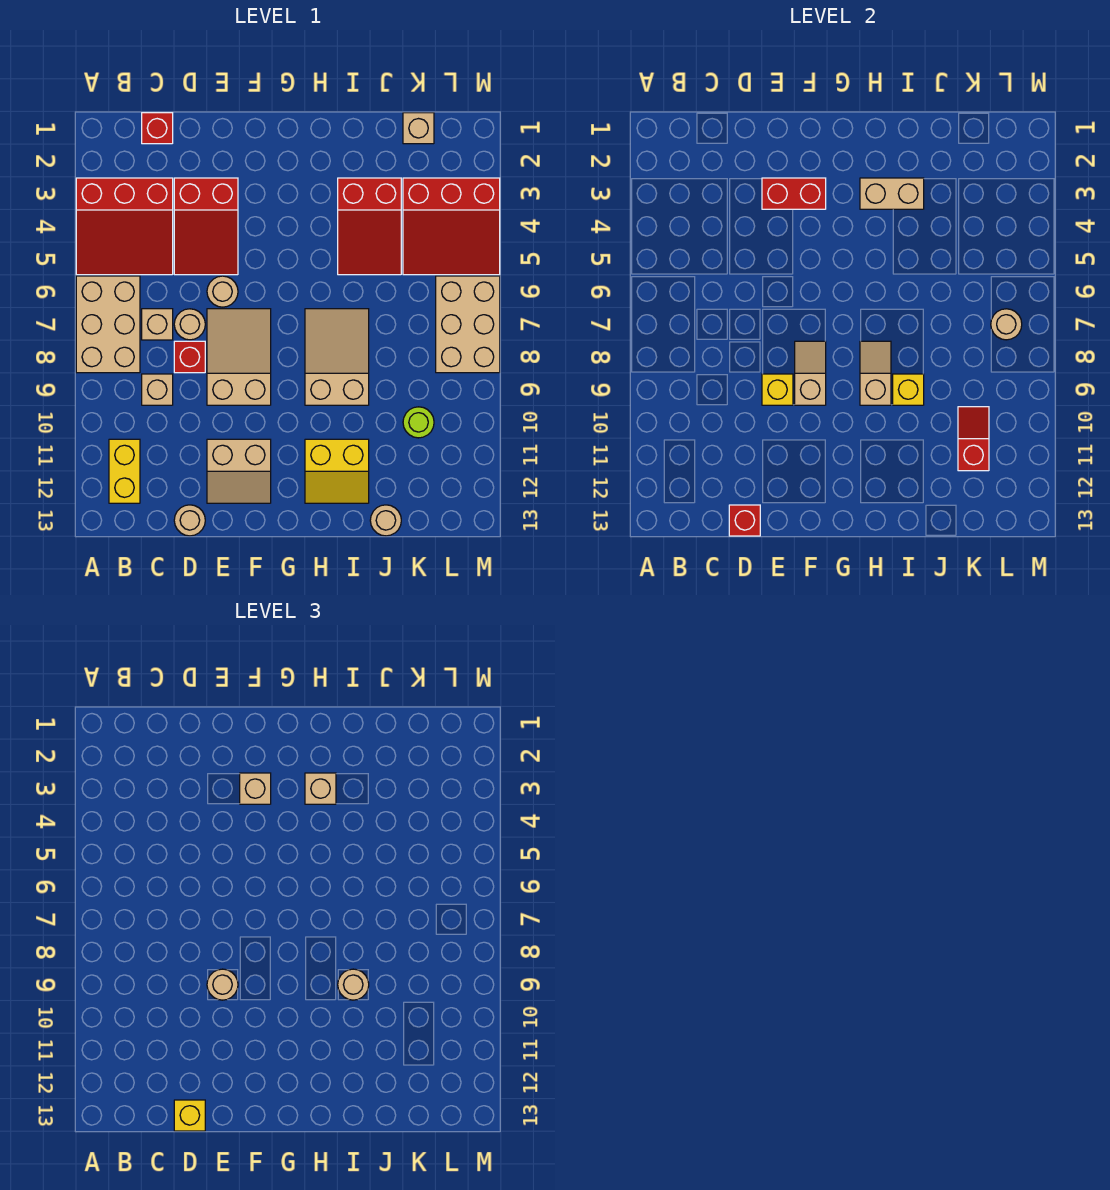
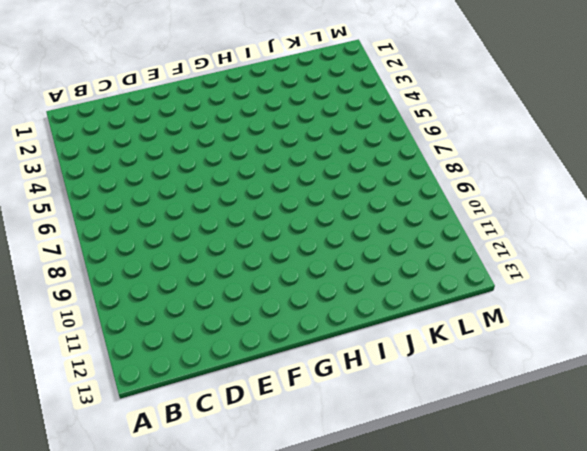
none -> red 3x3 slope [76,178,173,275]
none -> tan 2x3 brick [76,276,140,373]
none -> yellow 1x2 brick [109,439,140,503]
none -> red 1x1 brick [142,113,173,144]

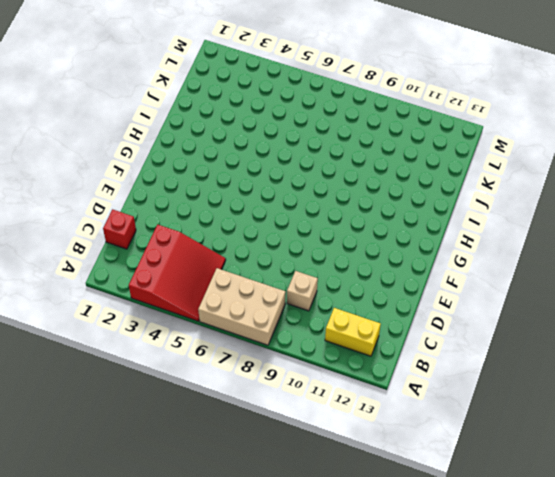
none -> tan 1x1 brick [142,309,173,340]
none -> red 2x3 slope [174,178,238,275]
none -> tan 1x1 round brick [174,309,205,340]
none -> red 1x1 brick [174,341,205,373]

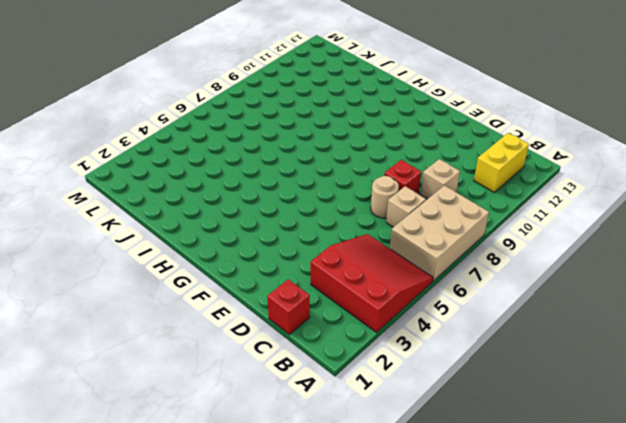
none -> red 2x3 slope [174,178,238,275]
none -> tan 1x1 round brick [174,505,205,536]
none -> tan 1x1 round brick [207,276,238,307]
none -> tan 2x3 slope [207,309,271,405]

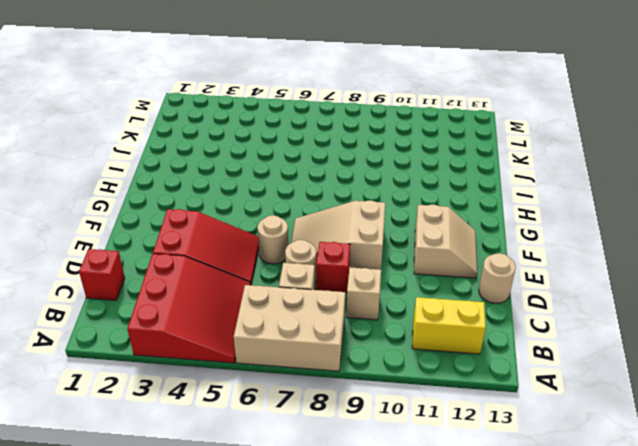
none -> tan 2x3 slope [305,309,369,405]
none -> yellow 2x2 slope [305,439,369,503]
none -> red 2x3 slope [338,178,401,275]
none -> tan 1x1 round brick [370,505,401,536]

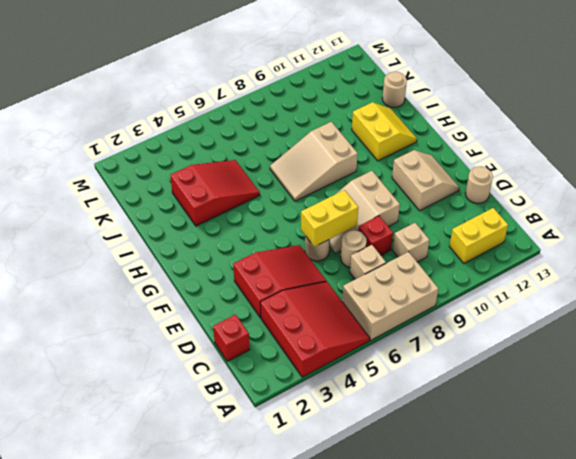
yellow 1x2 brick [301,190,358,247] -> none
none -> tan 1x1 brick [403,113,434,144]
none -> red 3x3 slope [403,178,500,275]
none -> lime 1x1 round brick [403,407,434,438]
none -> tan 2x3 brick [436,276,500,373]

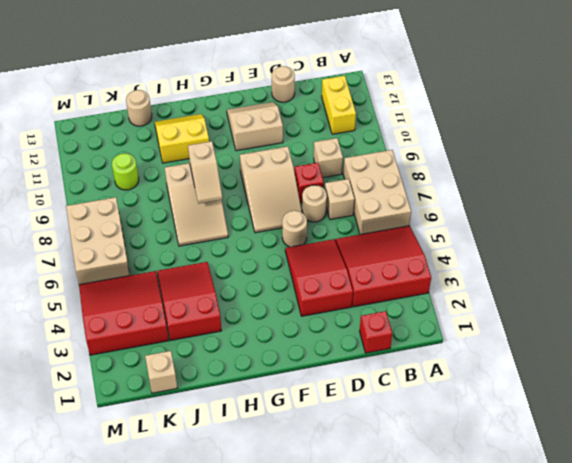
none -> red 1x1 brick [729,505,760,536]
none -> red 1x2 brick [762,178,826,209]
none -> yellow 1x1 brick [762,374,793,405]
none -> tan 1x2 slope [795,341,826,405]

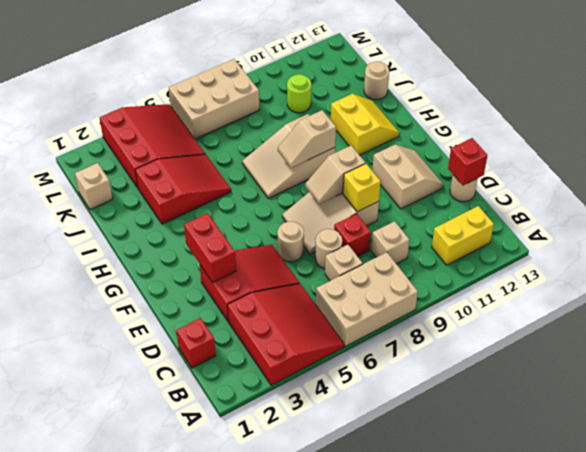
none -> tan 1x2 brick [860,178,924,209]
none -> yellow 1x1 brick [893,374,924,405]
none -> red 1x2 slope [958,407,989,471]
none -> tan 1x1 round brick [991,309,1022,340]

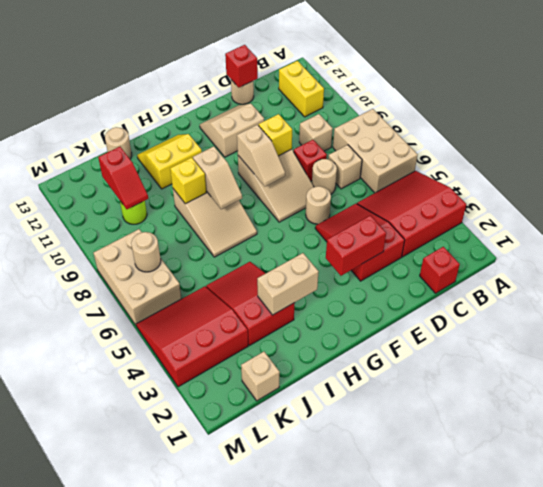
none -> yellow 1x1 brick [174,1100,205,1131]
none -> tan 1x1 round brick [207,969,238,1000]
none -> tan 1x1 brick [240,773,271,804]
none -> tan 1x1 brick [305,773,336,804]

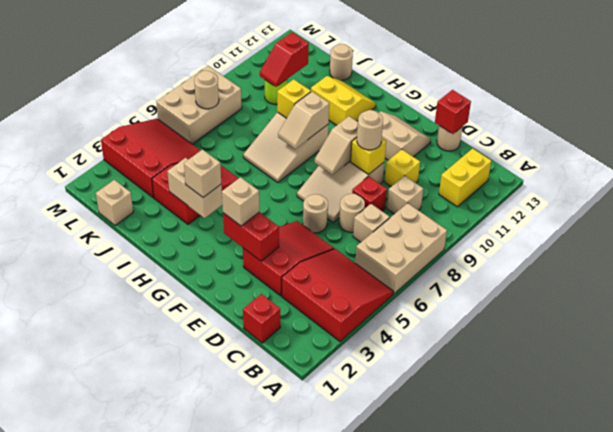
yellow 1x1 brick [384,150,420,187] -> yellow 1x1 brick moved to [174,1100,205,1131]
none -> tan 1x1 round brick [338,969,369,1000]

